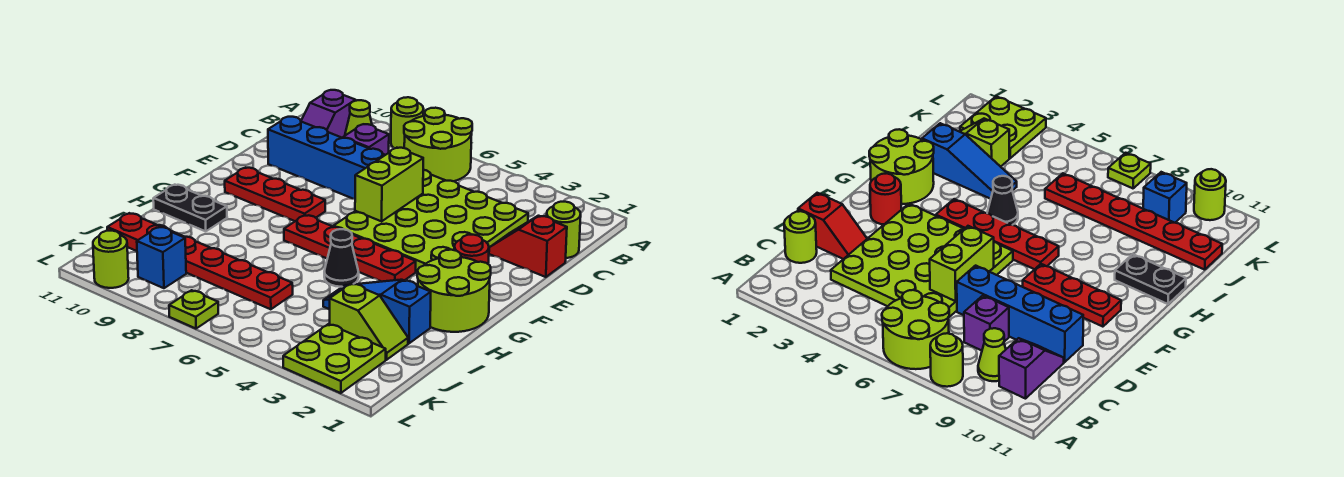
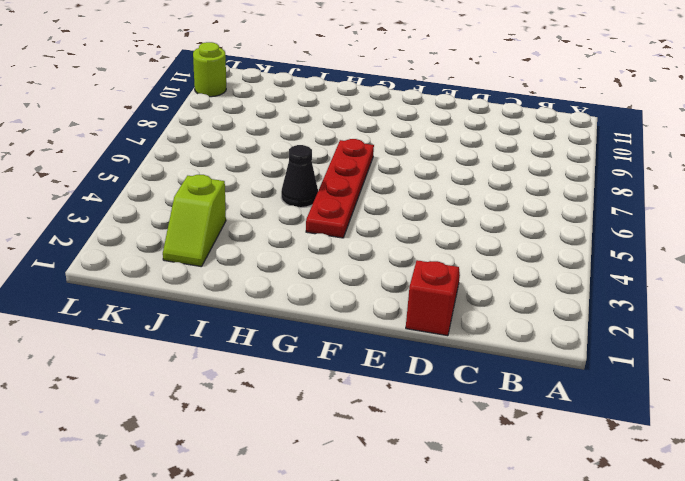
none -> lime 2x2 round brick [404,108,472,181]
none -> lime 1x1 round brick [391,97,424,148]
none -> lime 1x1 cone [345,100,372,135]

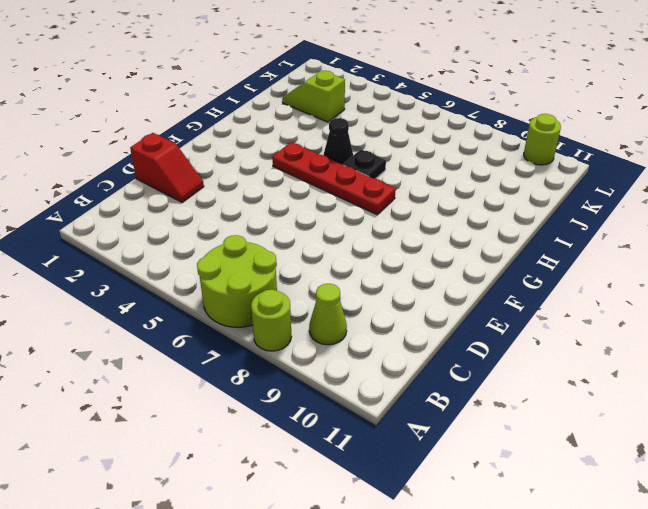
black 1x1 plate [343,149,386,179] -> none
none -> purple 1x2 slope [301,90,356,138]
none -> lime 1x1 round brick [547,202,581,258]
none -> lime 4x4 plate [333,170,528,272]

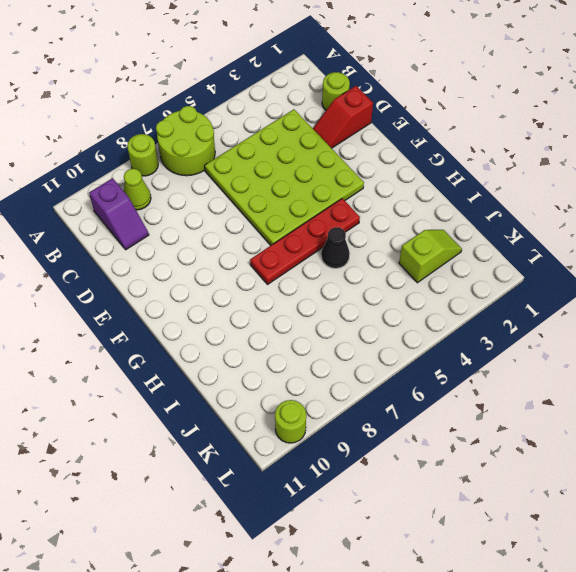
none -> purple 1x1 brick [343,124,389,155]
none -> blue 1x4 brick [268,117,385,199]
none -> red 1x1 round brick [454,235,489,264]

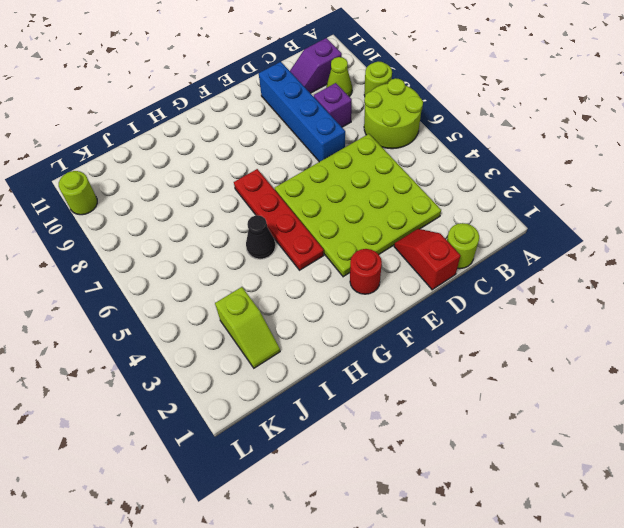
none -> red 1x3 plate [225,167,325,221]
none -> lime 2x2 round brick [417,250,491,332]
none -> black 1x2 plate [153,185,227,231]

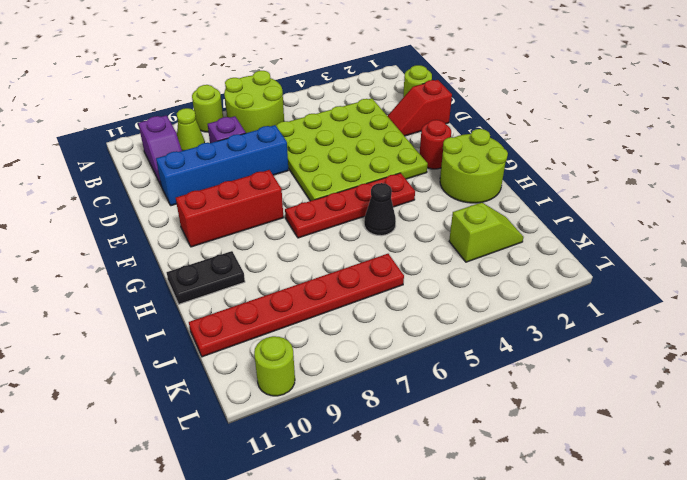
red 1x3 brick [176,170,283,247] -> red 1x3 plate [225,167,325,221]
none -> blue 1x3 slope [323,280,431,343]
none -> lime 2x2 plate [283,324,386,393]
none -> blue 1x1 brick [137,227,186,288]

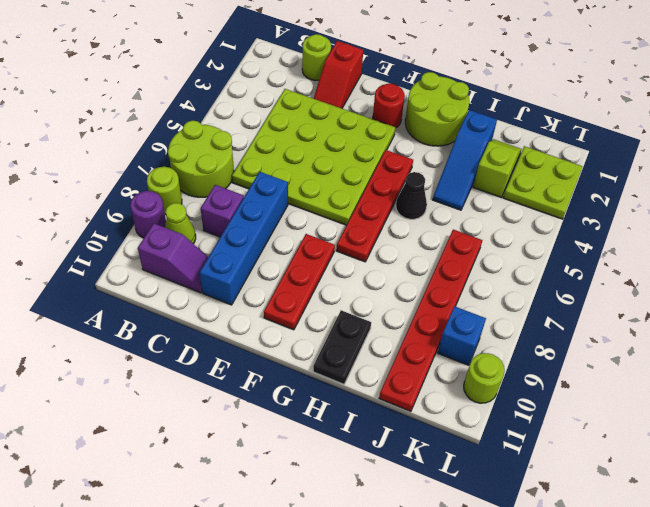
purple 1x1 round brick [130,191,166,238] -> none
none -> lime 1x1 plate [169,290,218,329]
none -> lime 1x2 brick [355,148,423,221]

